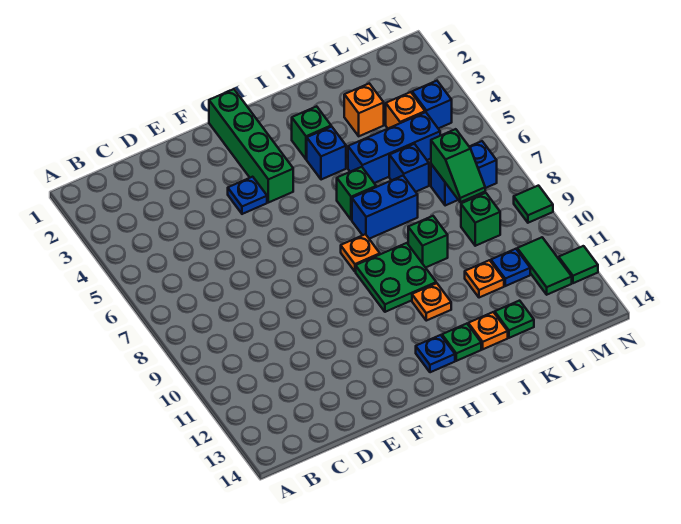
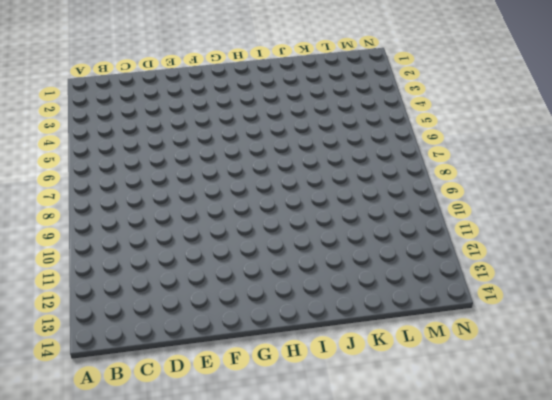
none -> blue 1x1 plate [228,177,267,214]
none -> green 1x4 brick [209,89,293,203]
none -> orange 1x1 plate [341,234,380,272]

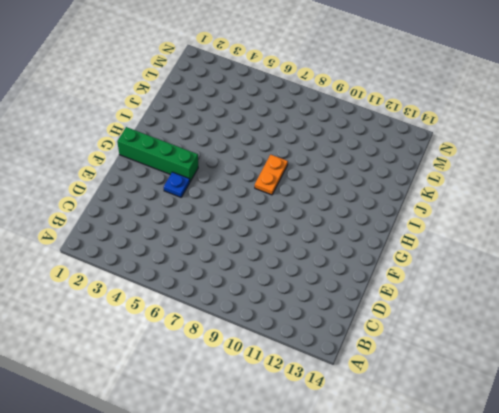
orange 1x2 plate [255,155,288,195] -> orange 1x1 plate [341,234,380,272]
none -> green 2x2 plate [356,243,436,312]
none -> blue 1x1 plate [416,335,455,372]
none -> green 1x1 brick [292,106,331,159]

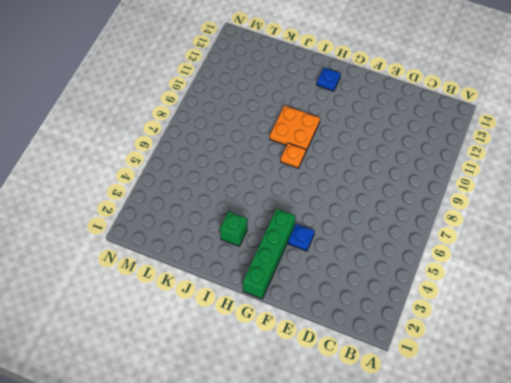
orange 2x2 plate [270,105,320,151] -> green 2x2 plate [356,243,436,312]
none -> blue 1x1 brick [307,127,346,180]
none -> green 1x1 brick [337,167,376,220]
none -> blue 1x2 brick [352,176,418,239]

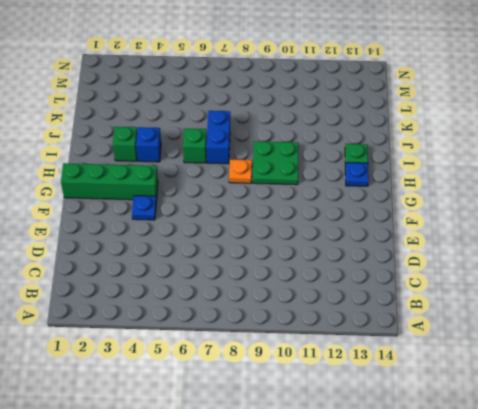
none -> orange 1x1 plate [412,283,451,321]
none -> blue 1x3 brick [348,112,440,183]
none -> green 1x1 brick [408,216,448,268]

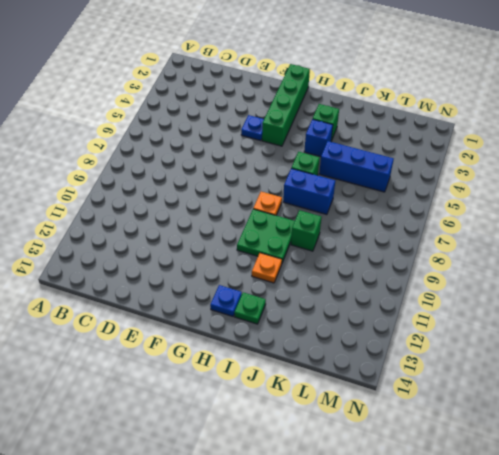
none -> orange 1x1 plate [468,312,508,349]
none -> orange 1x1 brick [344,83,384,136]
none -> blue 1x1 brick [389,144,429,192]

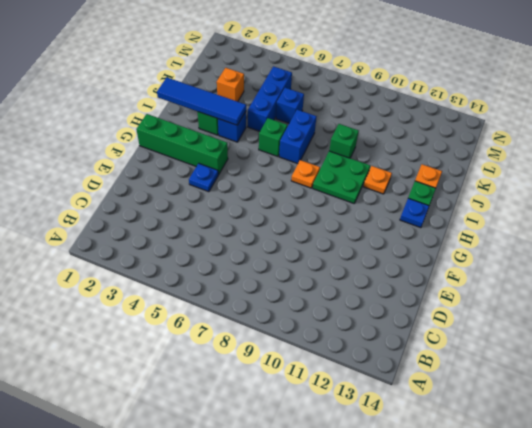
blue 1x4 tile [157,78,246,125] -> none
none -> orange 1x1 plate [465,260,504,298]
none -> green 1x1 plate [495,301,534,338]
none -> orange 1x1 brick [386,92,425,128]

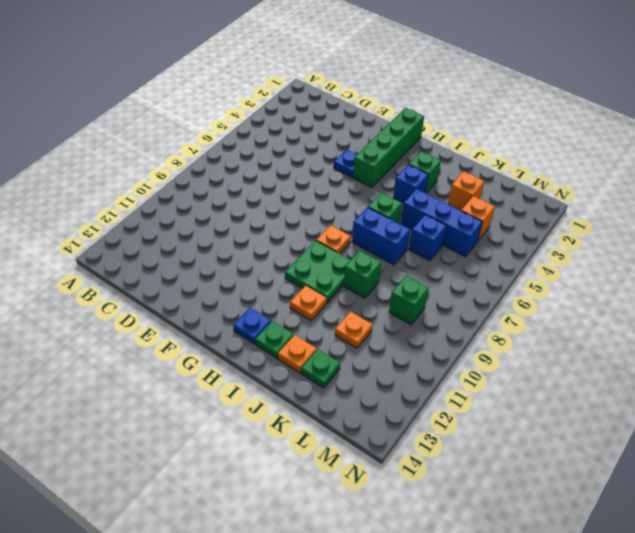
none -> blue 1x2 brick [431,141,497,206]
none -> blue 1x1 plate [491,249,530,286]
none -> blue 1x1 brick [412,81,452,128]

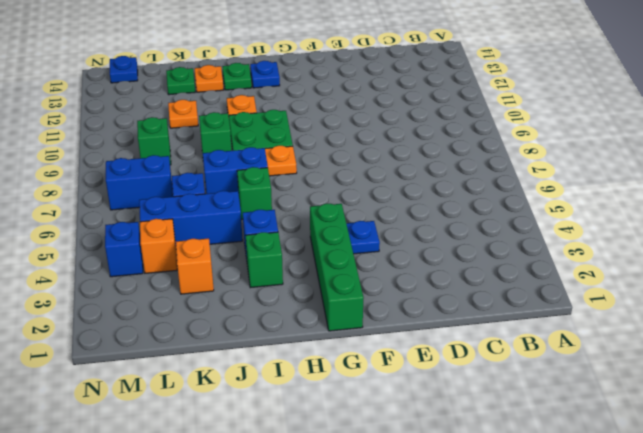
blue 1x1 plate [110,56,138,83] -> blue 1x1 plate moved to [491,249,530,286]
none -> green 1x2 tile [517,237,572,295]
none -> green 1x1 tile [514,186,553,223]
none -> green 1x1 tile [559,246,598,283]

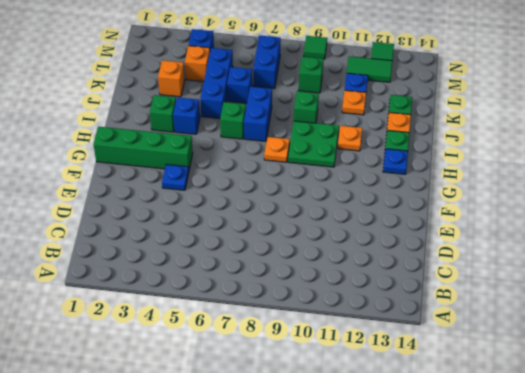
none -> green 1x2 slope [431,129,485,202]

